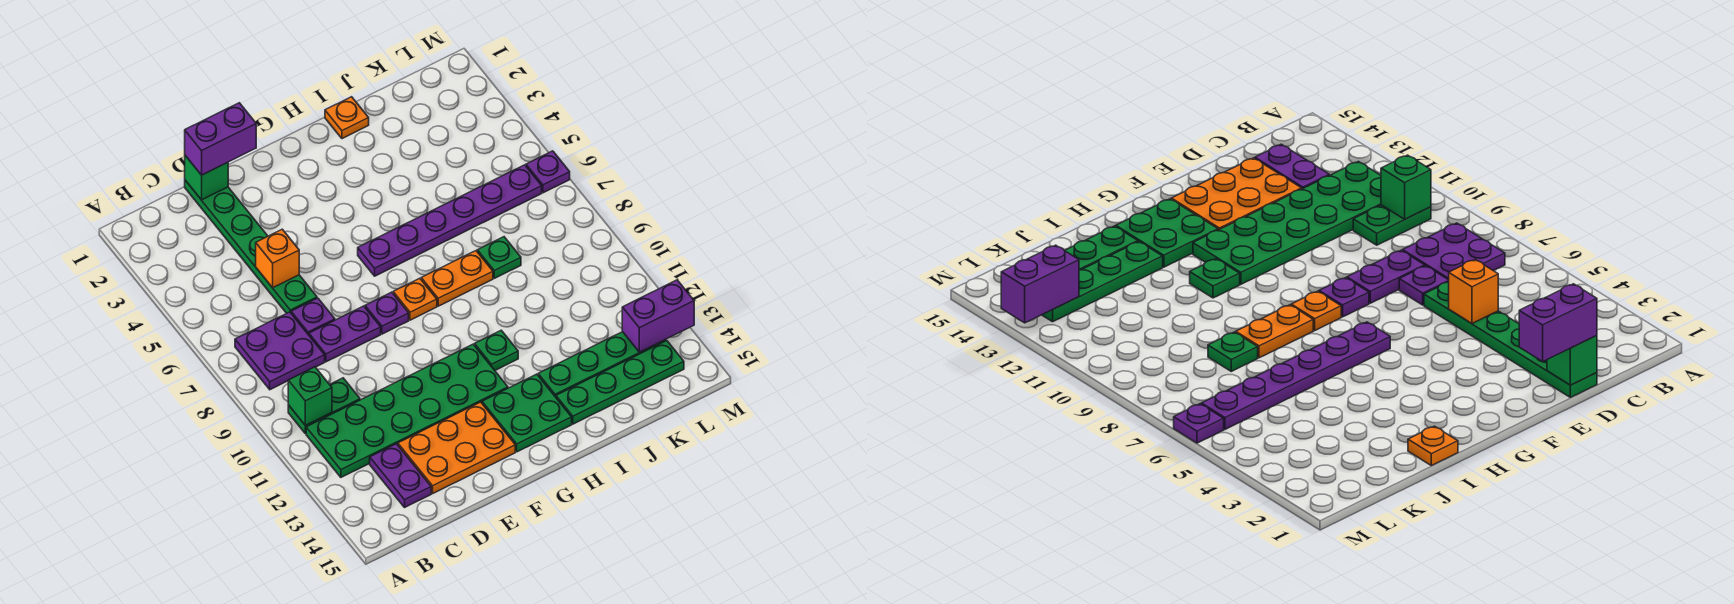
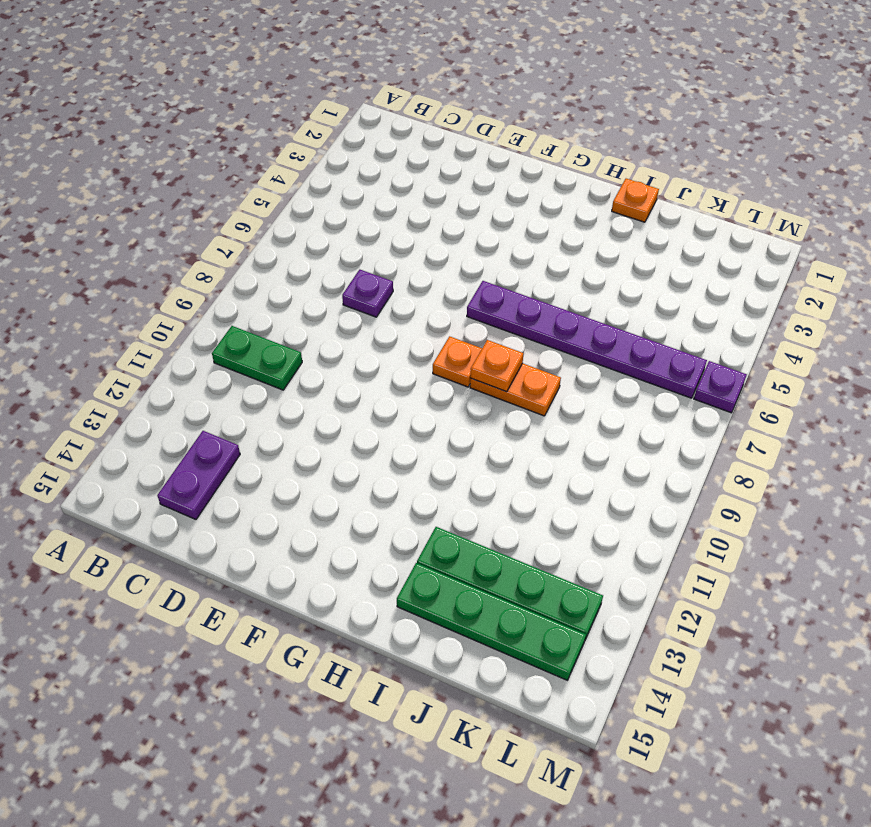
orange 1x1 plate [470,340,523,392] -> none
none -> purple 2x2 plate [235,312,325,390]
none -> green 2x6 plate [306,344,508,477]
none -> green 1x6 plate [185,180,317,313]

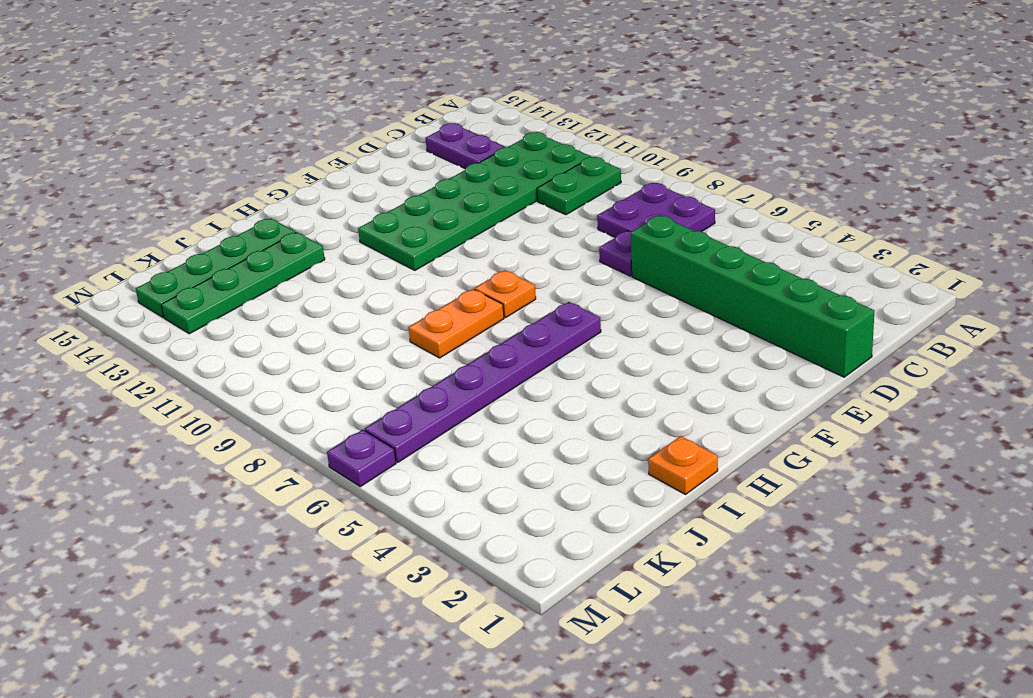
green 1x6 brick [631,216,874,377] -> green 1x6 plate [185,180,317,313]
none -> purple 1x2 plate [309,306,381,362]
none -> orange 2x3 plate [398,402,515,493]
none -> purple 1x1 plate [365,292,409,334]

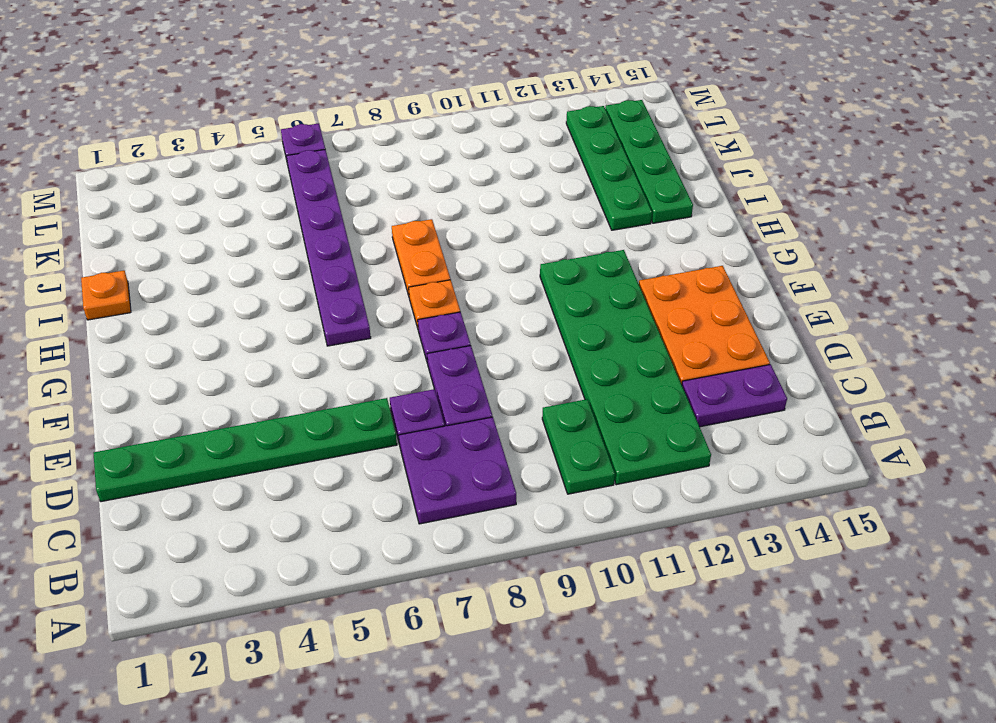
none -> green 2x2 plate [482,374,572,452]
none -> green 1x1 plate [475,330,518,370]
none -> green 1x1 plate [477,237,521,278]

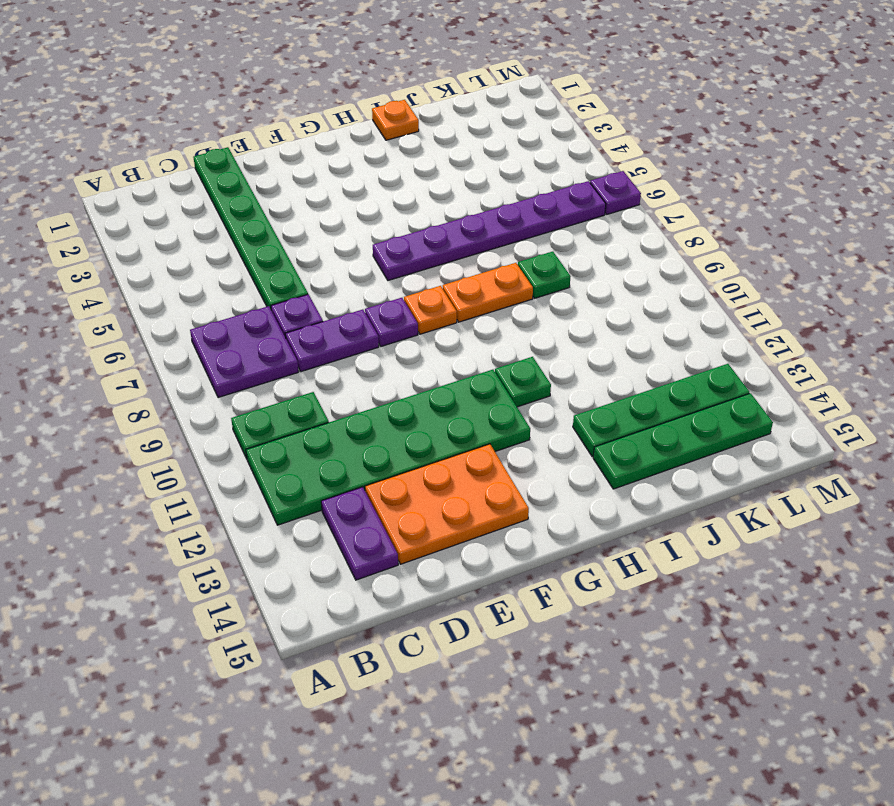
none -> green 2x2 plate [482,374,572,452]
none -> green 1x1 brick [288,367,332,425]
none -> green 1x1 brick [185,156,228,200]

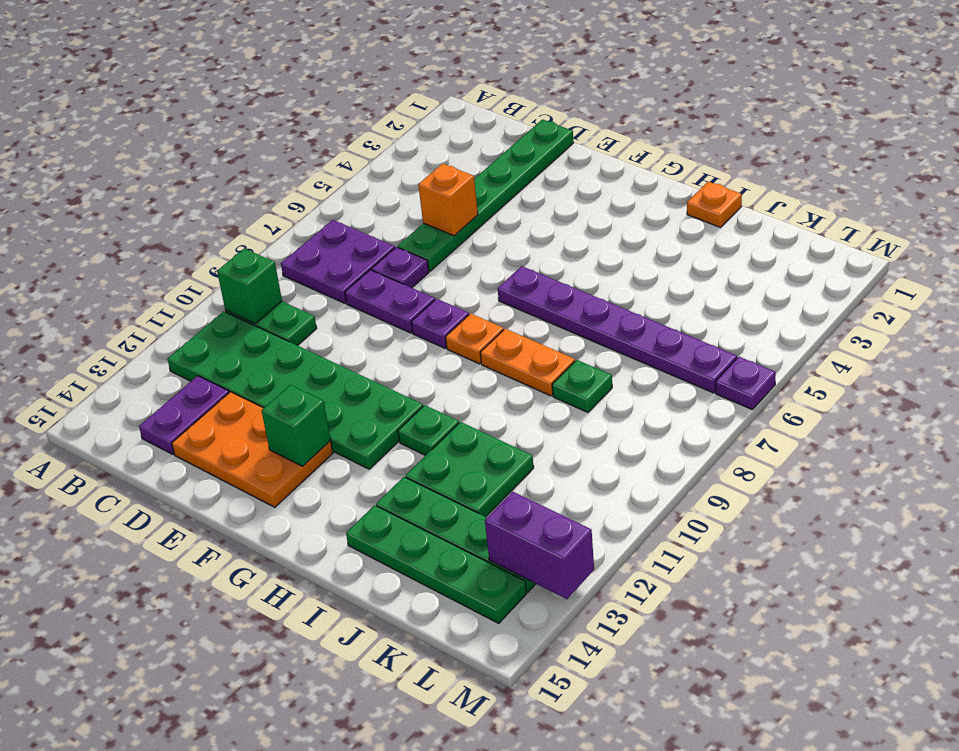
green 1x1 brick [262,385,331,466] -> green 1x1 brick moved to [185,156,228,200]
green 2x2 plate [405,422,534,517] -> green 2x2 plate moved to [482,374,572,452]
none -> purple 1x2 brick [185,103,256,175]

